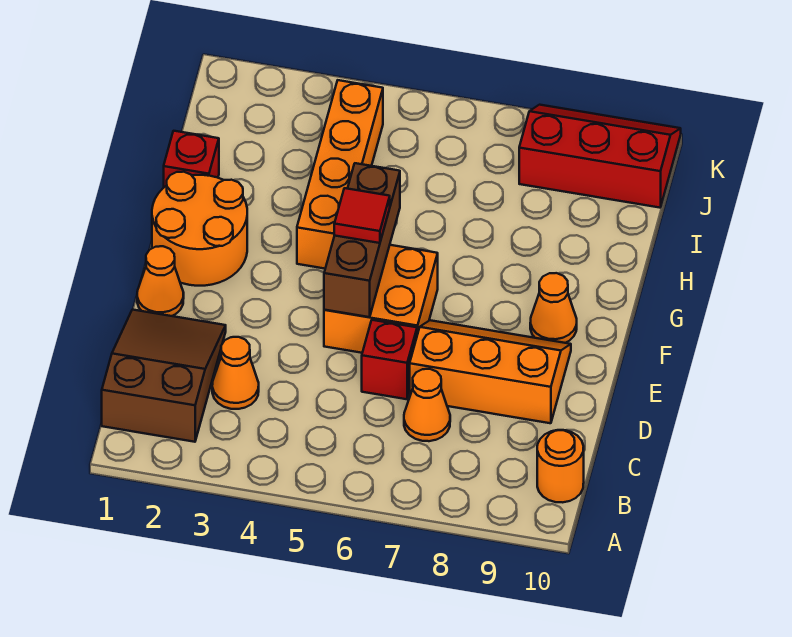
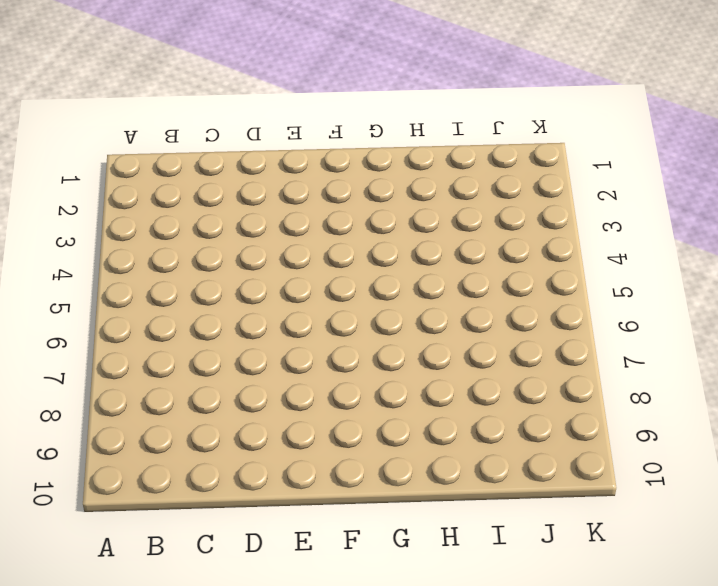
none -> brown 2x3 slope [102,310,226,442]
none -> orange 1x1 round brick [537,430,584,502]
none -> orange 1x1 cone [212,337,259,409]

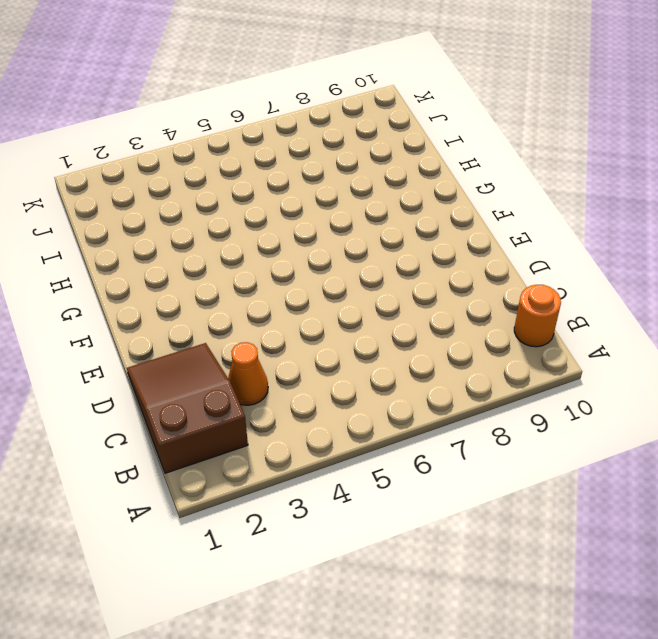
none -> orange 1x1 cone [404,369,450,441]
none -> red 1x1 brick [362,320,417,399]
none -> orange 2x3 slope [410,320,571,423]

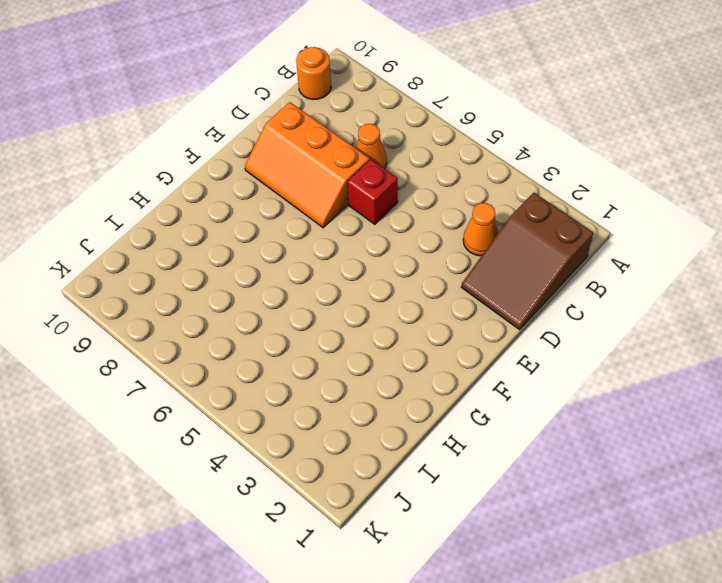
none -> orange 1x1 cone [137,246,184,316]
none -> orange 2x2 brick [324,245,438,353]
none -> orange 2x2 round brick [152,172,247,286]

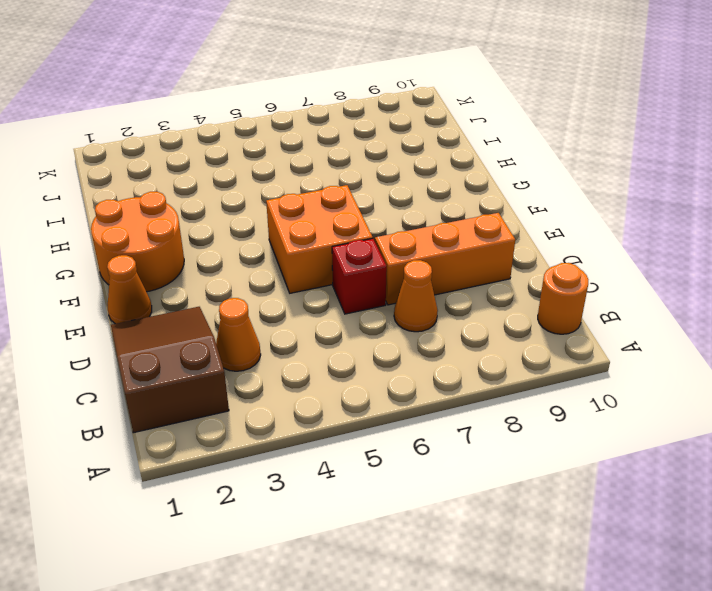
none -> orange 1x1 cone [530,273,577,343]
none -> orange 1x4 brick [297,80,383,269]
none -> red 1x1 brick [164,131,219,187]

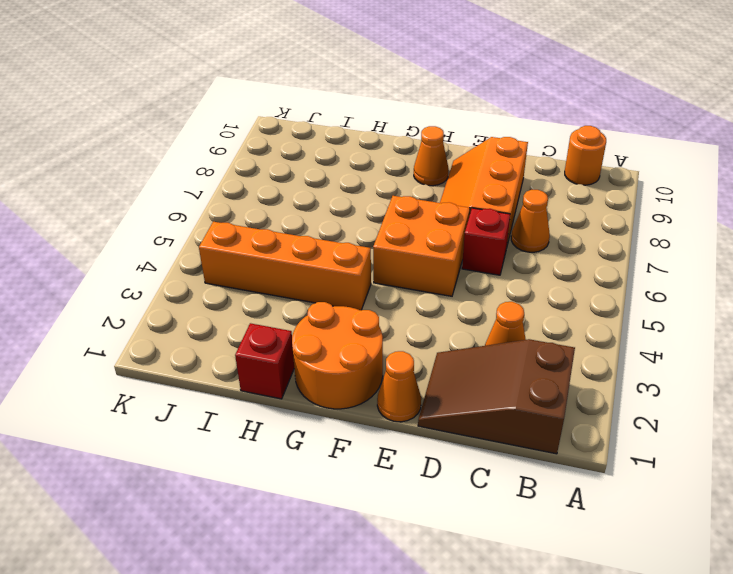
none -> red 2x3 slope [519,105,681,208]
none -> brown 1x3 brick [324,163,400,317]
none -> red 1x1 tile [334,188,390,243]

